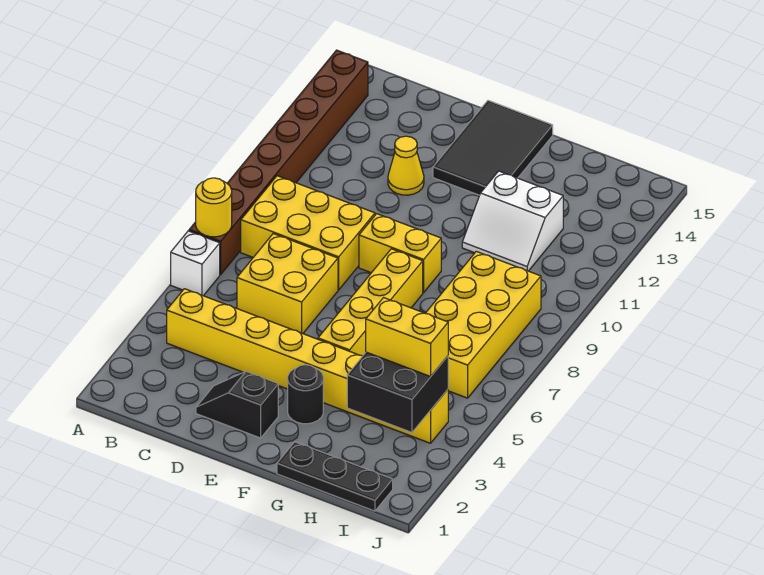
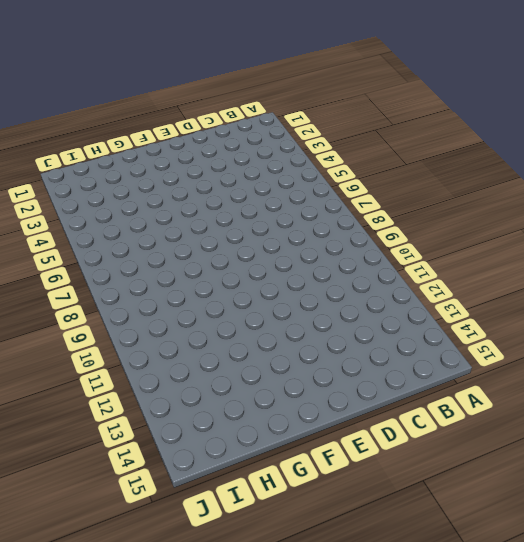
none -> white 1x1 brick [171,231,220,296]
none -> brown 1x8 brick [189,50,368,275]
none -> yellow 1x8 brick [167,289,448,443]

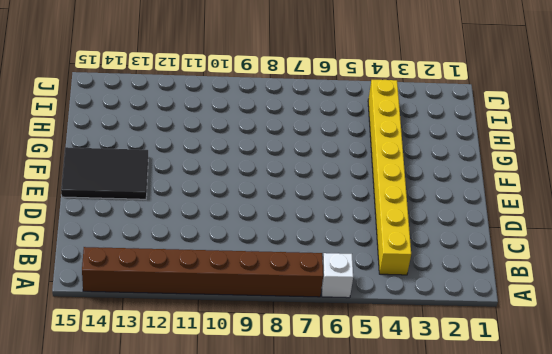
none -> yellow 2x3 brick [241,176,375,290]
none -> yellow 2x2 brick [237,234,338,334]
none -> black 1x2 slope [196,372,278,438]

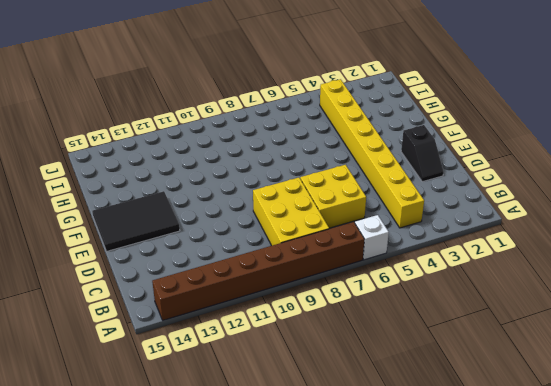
none -> yellow 1x1 cone [388,136,424,195]
none -> yellow 1x2 brick [359,214,441,293]
none -> black 1x1 round brick [288,365,323,424]

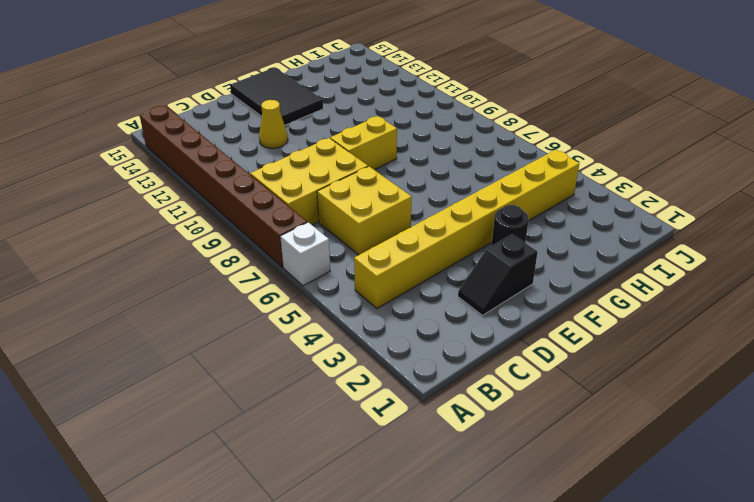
none -> yellow 1x4 brick [318,249,423,356]
none -> black 1x3 plate [277,442,393,511]
none -> white 2x2 slope [462,171,563,271]

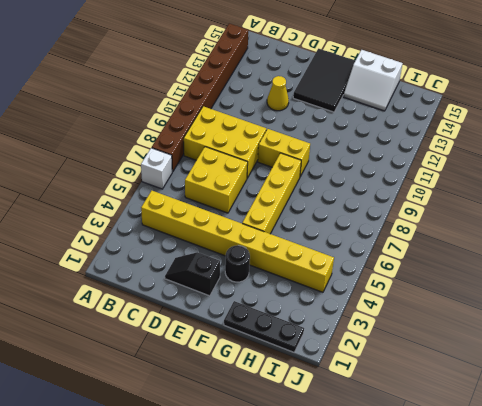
white 2x2 slope [343,50,403,111] -> white 2x2 slope moved to [462,171,563,271]
none -> yellow 2x4 brick [426,251,541,398]
none -> yellow 1x1 round brick [196,178,232,237]
none -> black 2x2 brick [347,352,448,432]

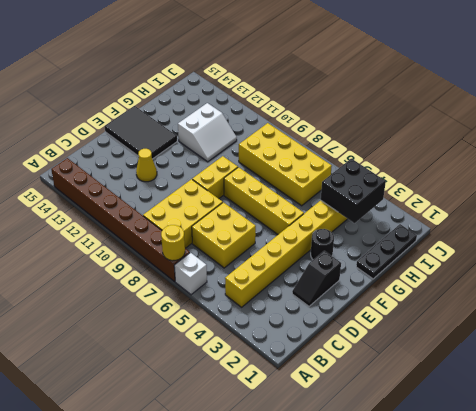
none -> yellow 1x2 brick [366,298,448,377]

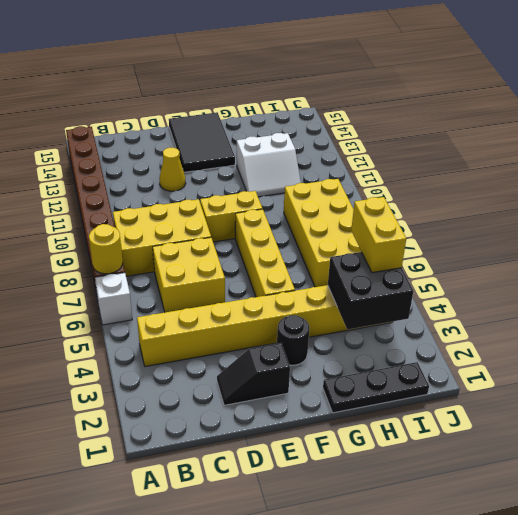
yellow 1x2 brick [351,197,406,273] -> yellow 1x2 brick turned to [366,298,448,377]

